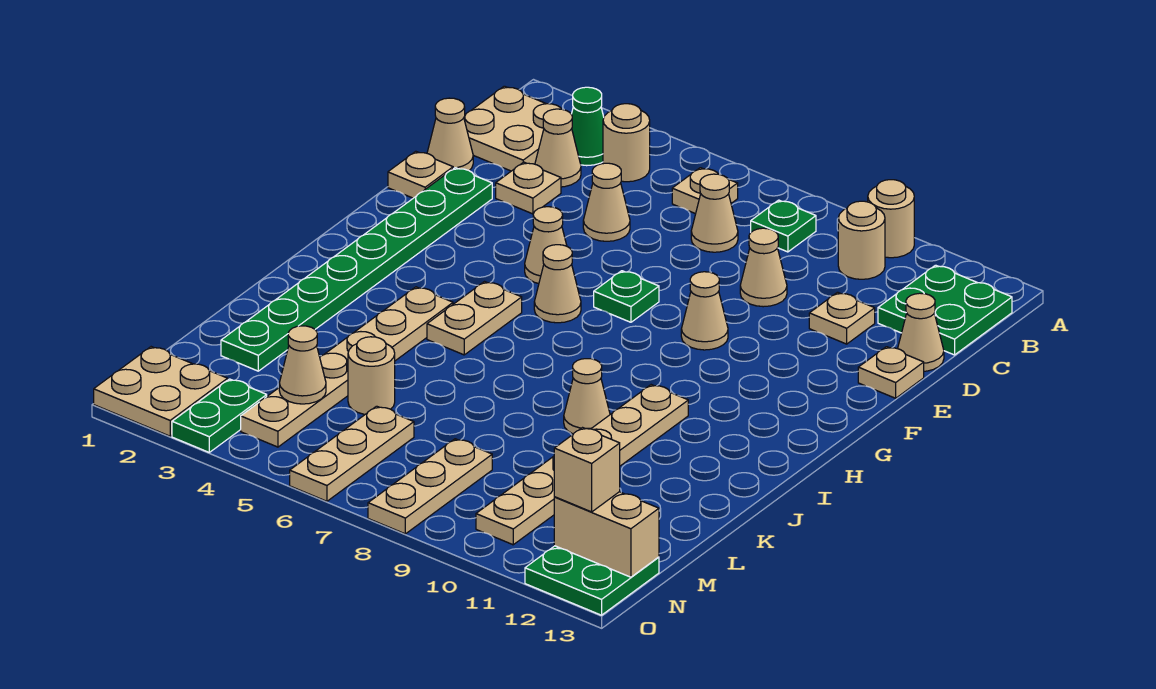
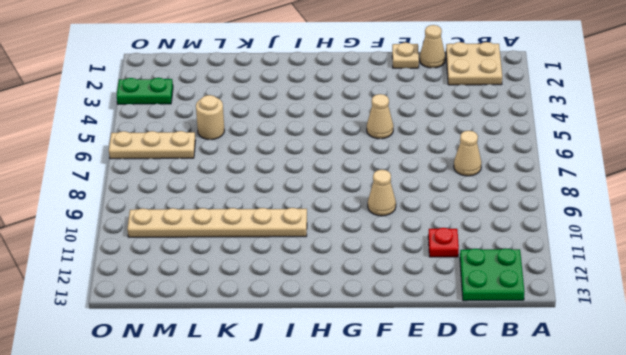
red 1x1 plate [428,228,459,257] -> tan 1x1 plate [809,292,875,344]
none -> tan 1x1 round brick [868,180,914,258]
none -> green 1x1 cone [571,87,604,166]
none -> tan 1x1 round brick [603,104,650,182]
none -> tan 1x1 plate [672,168,738,214]

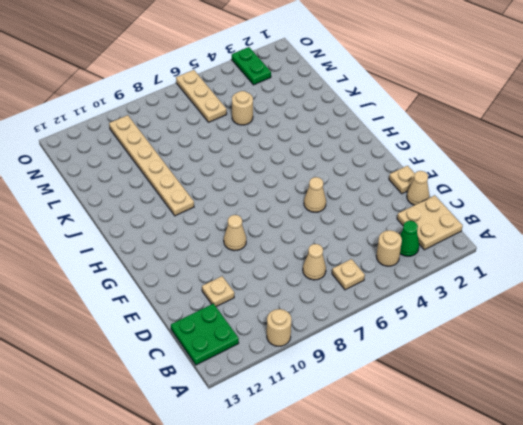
none -> green 1x1 plate [751,200,816,252]
none -> tan 1x1 round brick [838,201,885,279]
none -> tan 1x1 cone [535,109,581,187]
none -> tan 1x1 plate [496,162,561,214]

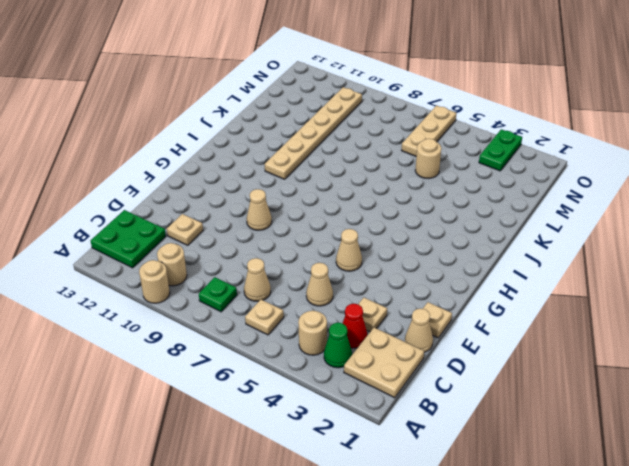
red 1x1 cone [343,304,367,348] -> tan 1x1 cone [535,109,581,187]
none -> tan 1x1 cone [740,228,787,307]
none -> tan 1x1 cone [898,293,944,371]
none -> green 1x8 plate [221,168,492,371]
none -> tan 1x1 plate [858,347,924,398]

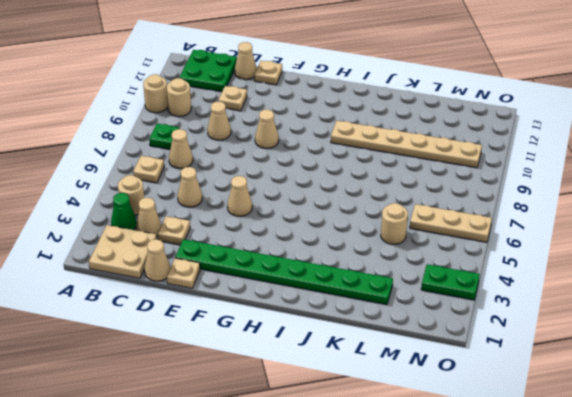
none -> green 1x1 plate [594,271,659,322]
none -> tan 1x1 cone [534,245,581,323]
none -> tan 1x2 plate [427,282,522,355]
none -> tan 1x6 plate [241,287,453,447]

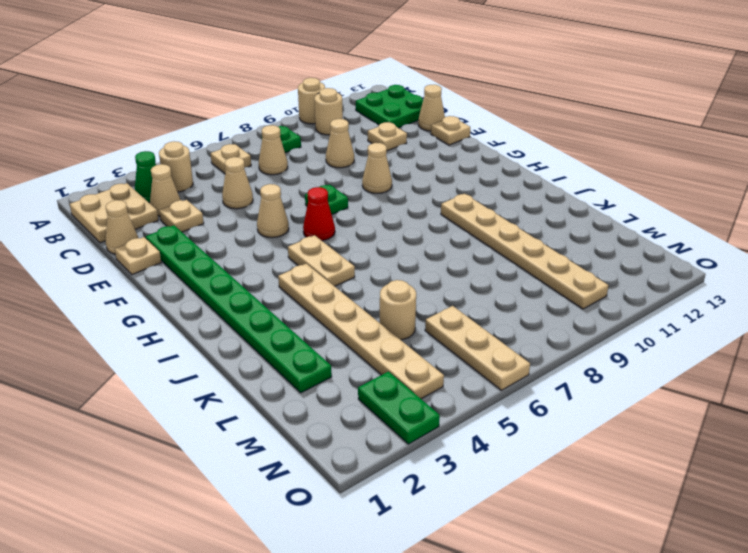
red 1x1 cone [303,187,335,241] -> tan 1x1 cone [534,245,581,323]
none -> tan 1x1 cone [564,359,610,434]
none -> tan 1x3 plate [368,439,492,534]
none -> tan 2x2 plate [94,347,228,436]
none -> green 2x2 plate [525,546,659,615]

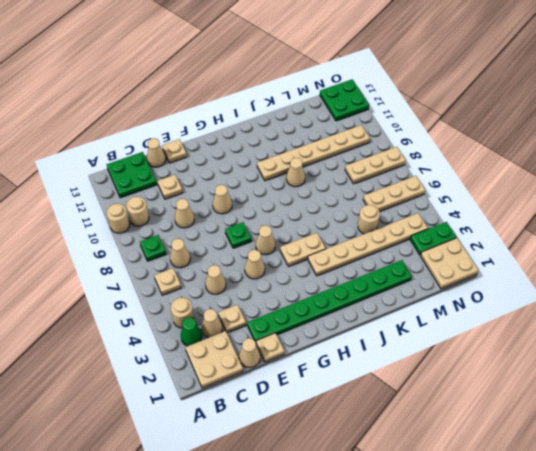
none -> tan 1x1 cone [279,326,326,404]
none -> tan 1x2 brick [554,492,659,577]
none -> tan 1x1 brick [554,428,620,512]

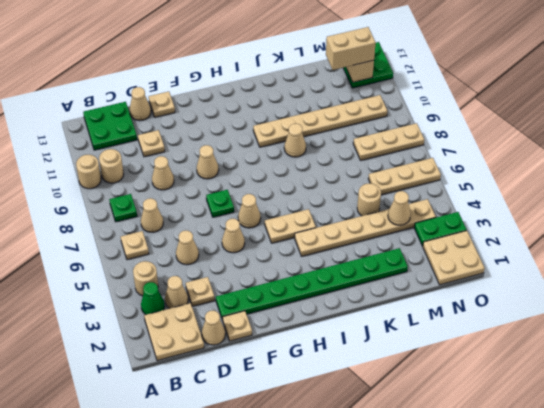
tan 1x2 brick [326,27,376,70] -> tan 1x1 brick [554,428,620,512]

